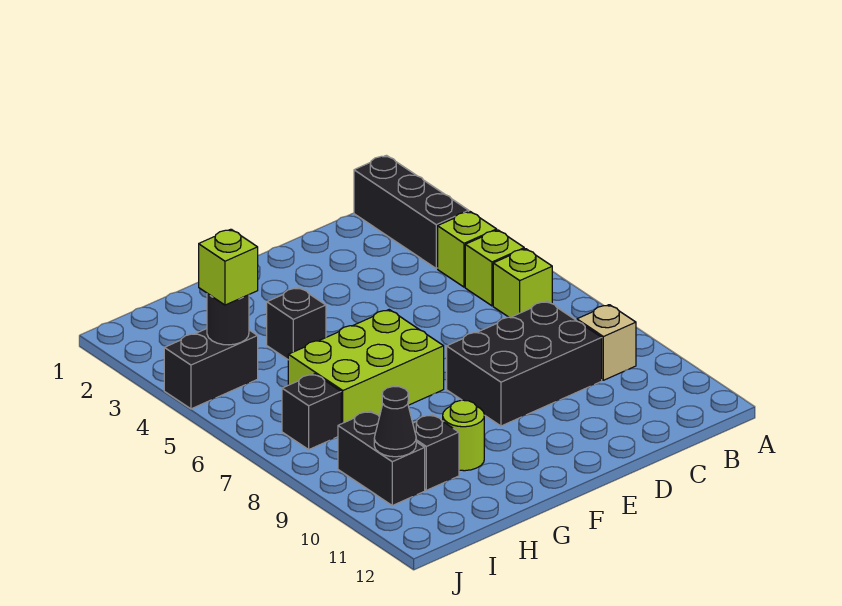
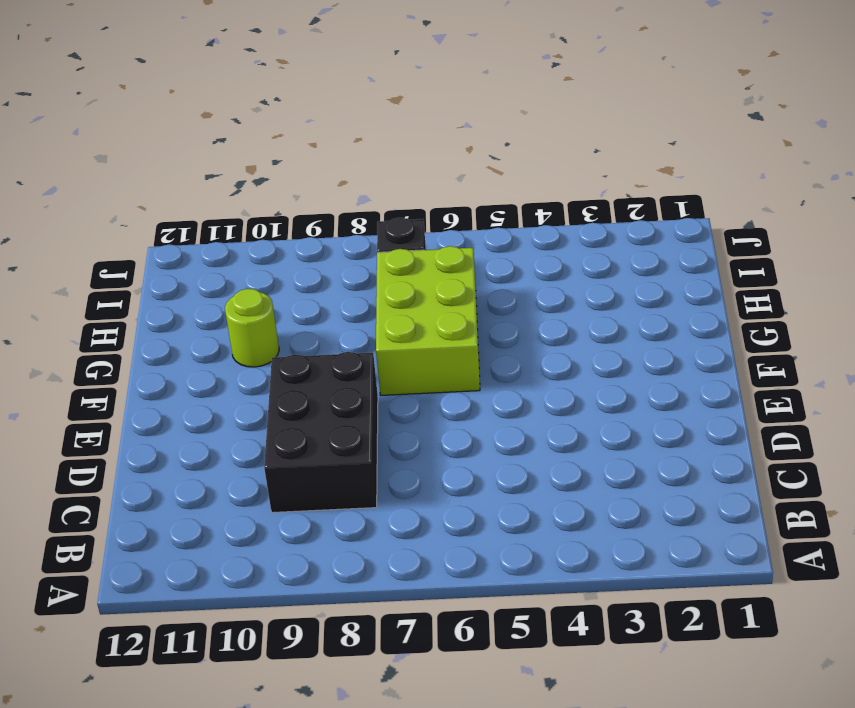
none -> black 1x3 brick [354,155,469,268]
none -> lime 1x1 brick [438,211,497,287]
none -> lime 1x1 brick [465,230,524,306]

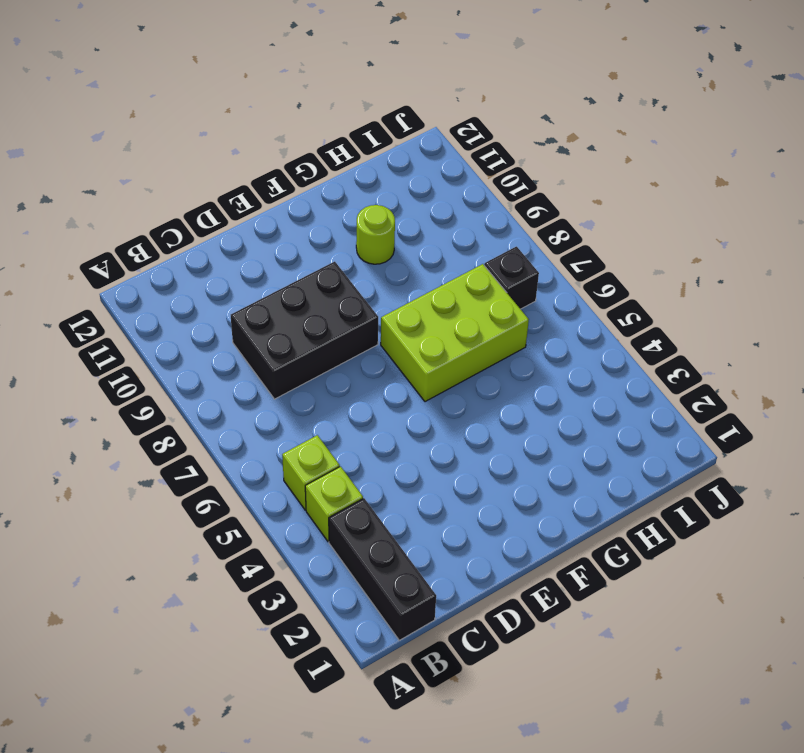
none -> lime 1x1 brick [493,249,552,318]
none -> tan 1x1 brick [577,305,636,380]
none -> black 1x1 brick [267,287,326,359]

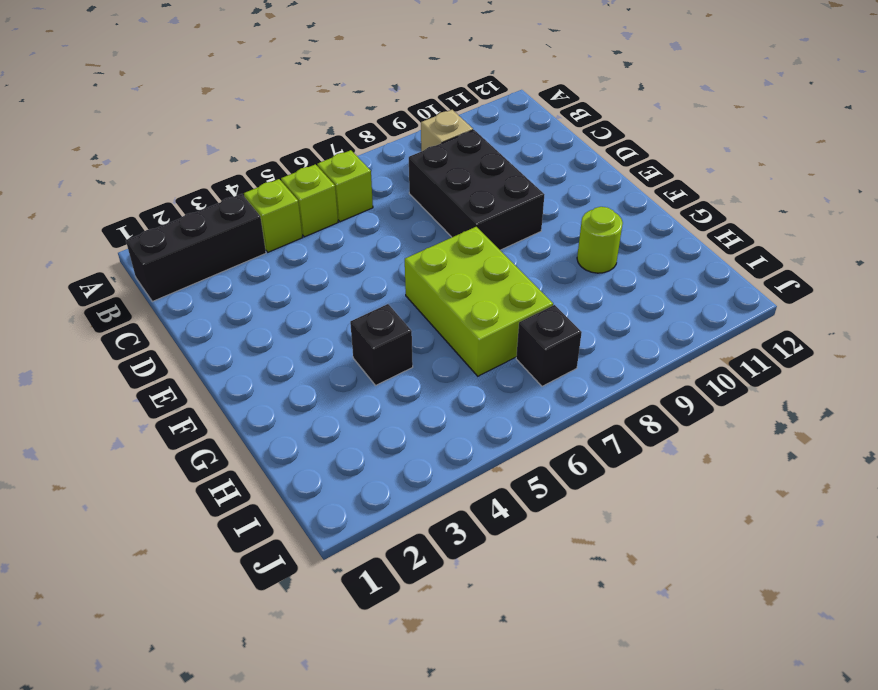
none -> black 1x1 brick [413,415,459,490]
none -> black 1x2 brick [164,329,258,409]
none -> black 1x2 brick [338,411,425,505]

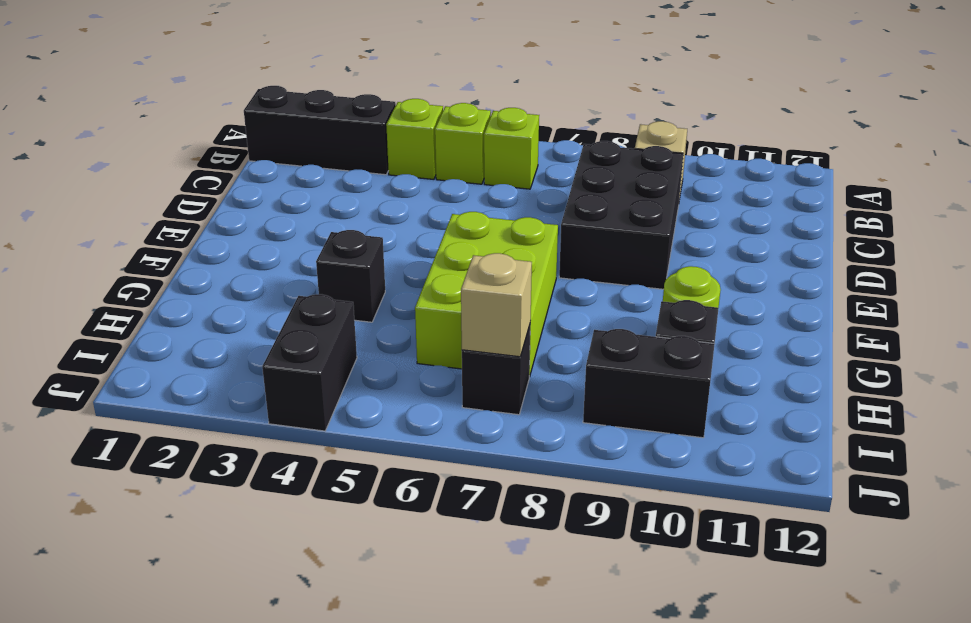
tan 1x1 brick [461,253,532,357] -> none
none -> black 1x1 round brick [207,293,249,345]
none -> black 1x1 cone [374,386,416,457]
none -> lime 1x1 brick [199,229,258,305]

